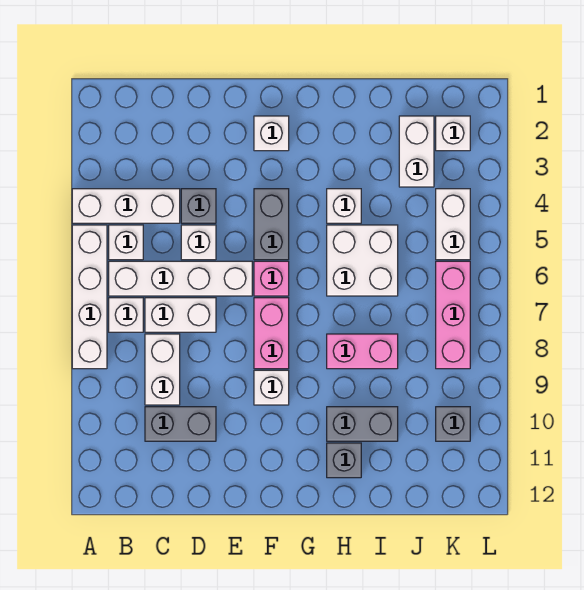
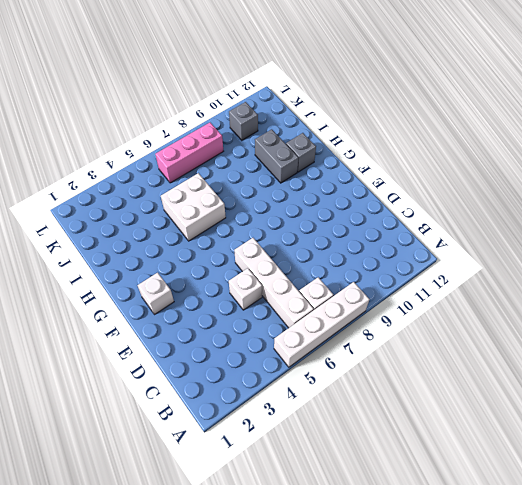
none -> white 1x3 brick [72,189,180,223]
none -> white 1x1 brick [109,225,143,260]
none -> white 1x2 brick [145,298,216,332]

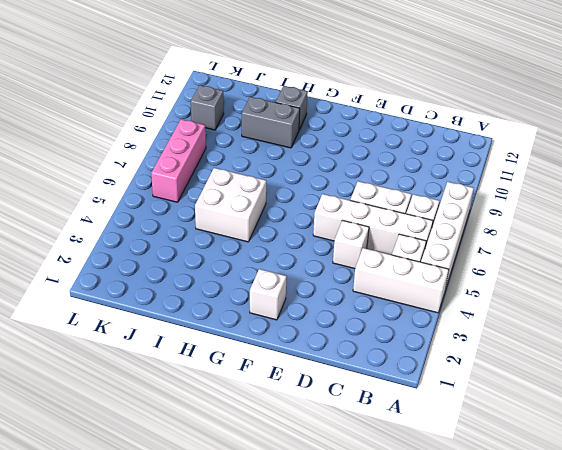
none -> white 1x2 brick [145,334,180,405]
none -> grey 1x2 brick [145,407,216,441]
none -> grey 1x1 brick [181,189,216,223]

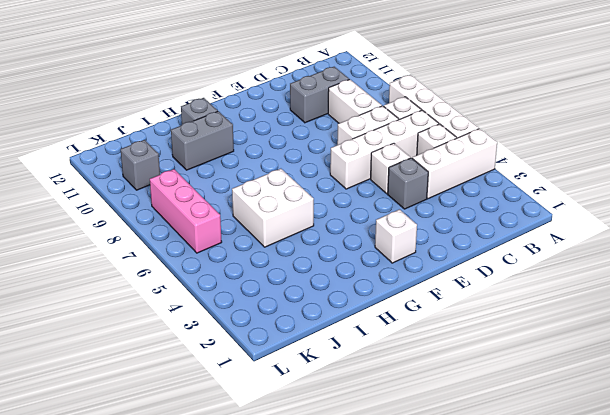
none -> grey 1x2 brick [254,189,289,260]
none -> pink 1x1 brick [254,261,289,296]
none -> pink 1x2 brick [254,298,289,369]

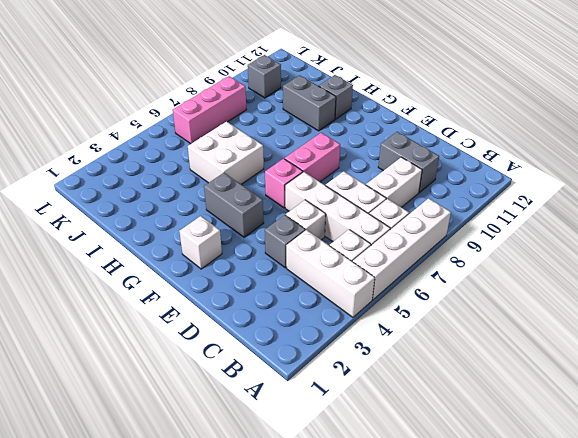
grey 1x2 brick [204,173,264,237] -> grey 1x2 brick turned to [254,189,289,260]
none -> white 1x1 brick [254,370,289,405]
none -> white 1x1 brick [327,189,361,223]
none -> pink 1x2 brick [327,334,398,369]

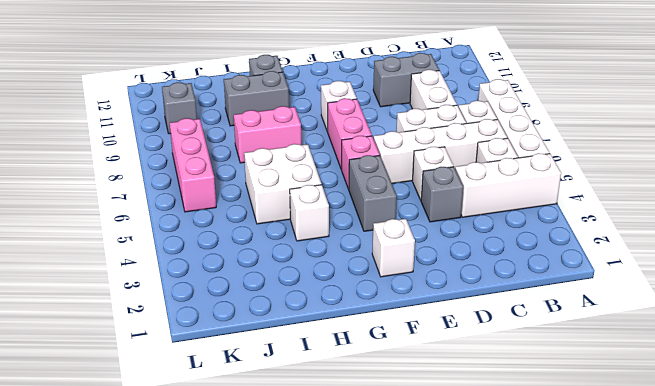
none -> white 1x2 brick [399,116,434,187]
none -> white 1x1 brick [436,116,470,151]
none -> white 1x2 brick [436,189,470,260]

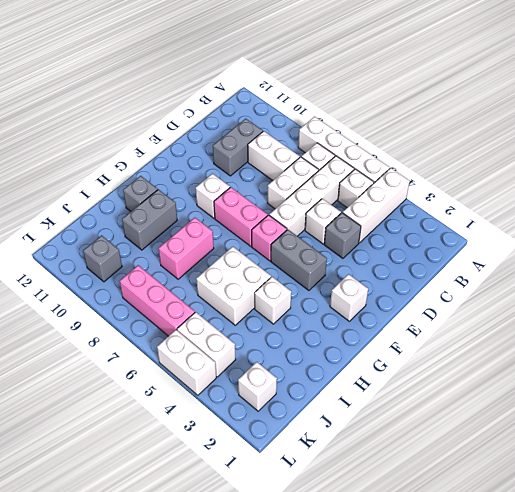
white 1x2 brick [157,330,216,395] -> white 1x2 brick moved to [399,116,434,187]

